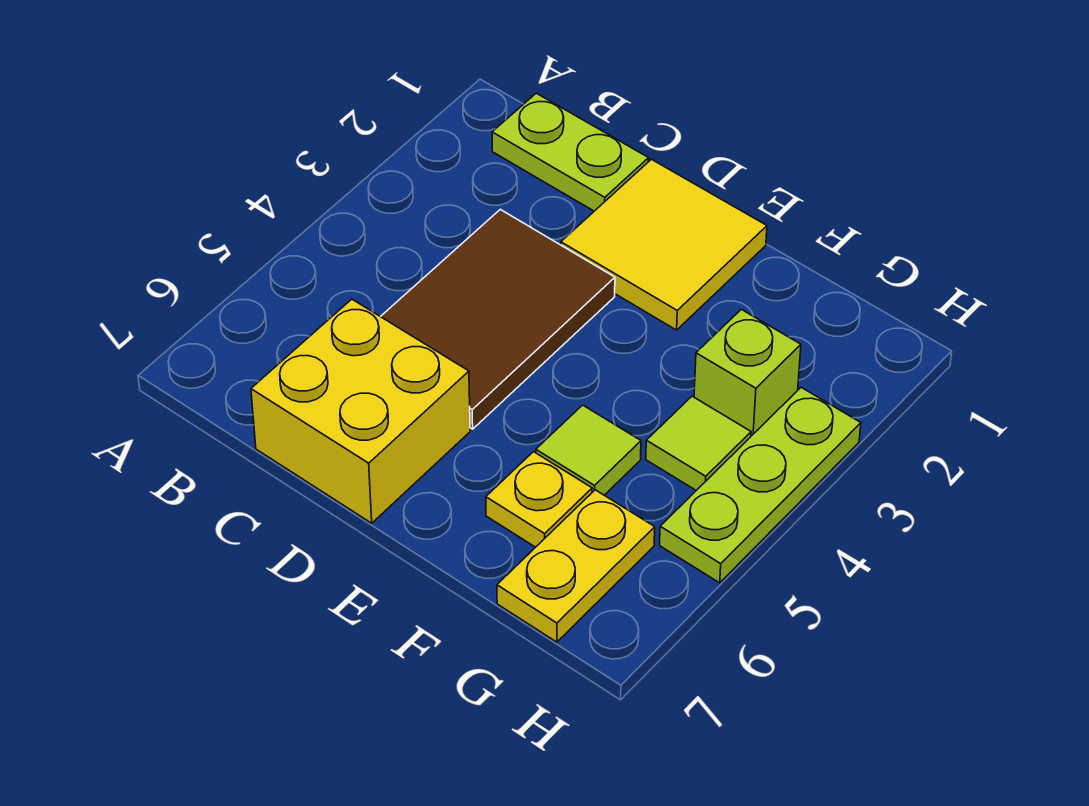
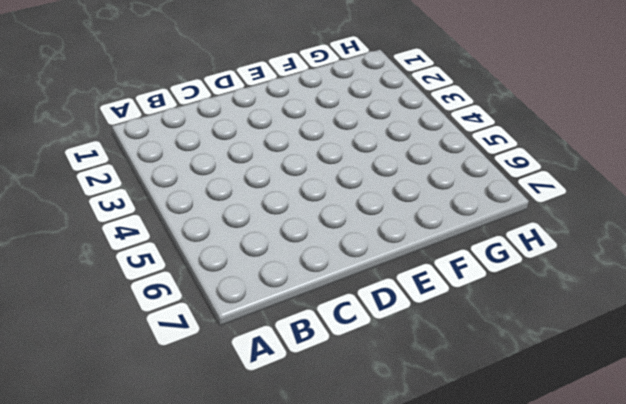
none -> lime 1x2 plate [492,93,649,211]
none -> brown 2x3 tile [381,209,615,429]

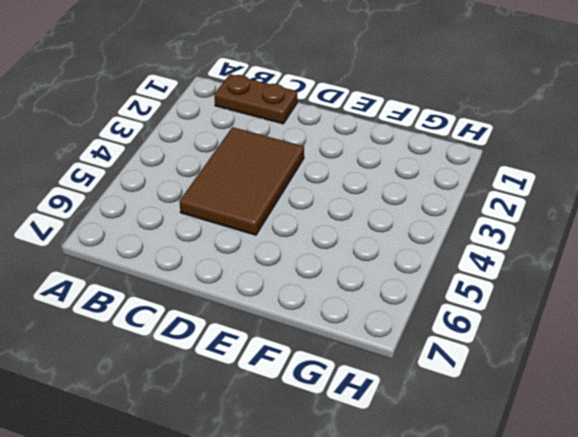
brown 1x2 plate [214,74,297,124] -> lime 1x2 plate [492,93,649,211]
none -> yellow 2x2 brick [251,299,470,523]
none -> yellow 2x2 tile [561,159,767,330]

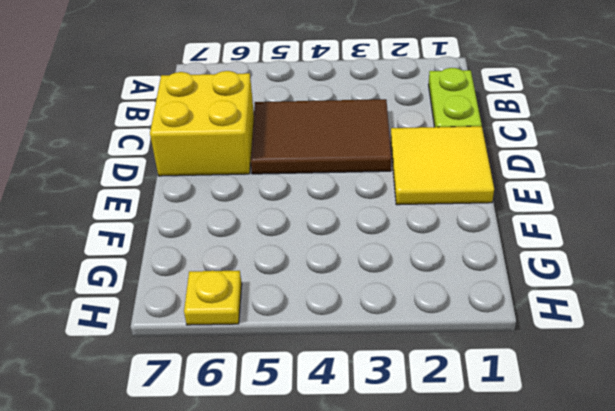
yellow 1x1 plate [184,271,242,325] -> yellow 1x1 plate moved to [486,452,592,547]
none -> lime 1x1 tile [536,405,641,495]
none -> lime 1x1 brick [694,309,801,436]

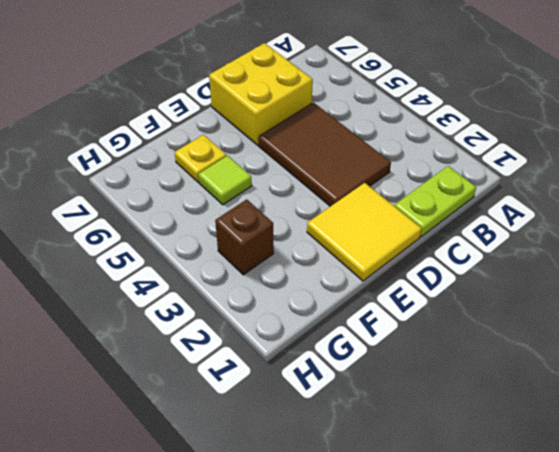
brown 1x1 brick [215,199,274,275] -> lime 1x1 brick [694,309,801,436]
none -> lime 1x1 tile [646,396,751,490]
none -> yellow 1x2 plate [497,490,655,642]

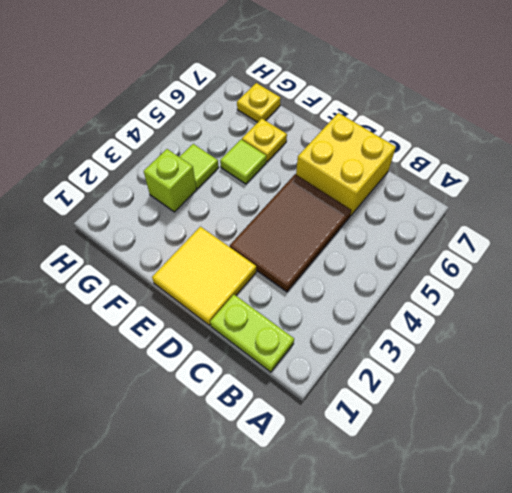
yellow 1x1 plate [237,83,281,122] -> yellow 1x2 plate [497,490,655,642]
none -> lime 1x3 plate [660,387,861,583]

